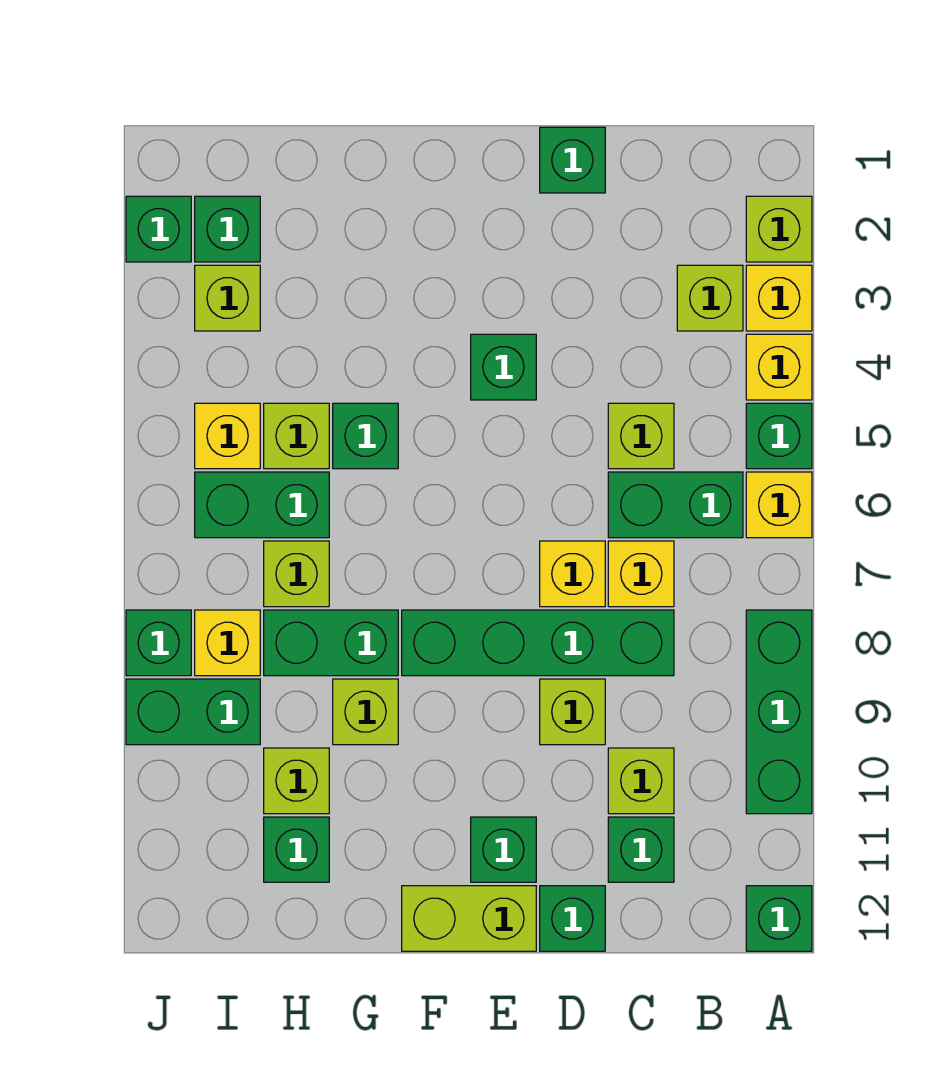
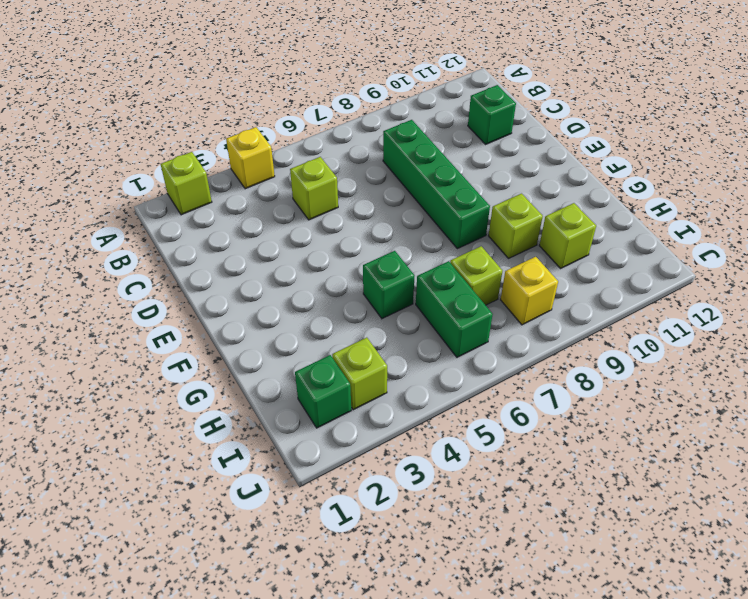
none -> yellow 1x1 brick [746,265,812,331]
none -> green 1x1 brick [746,403,812,469]
none -> yellow 1x1 brick [746,472,812,538]
none -> green 1x3 brick [746,610,812,814]

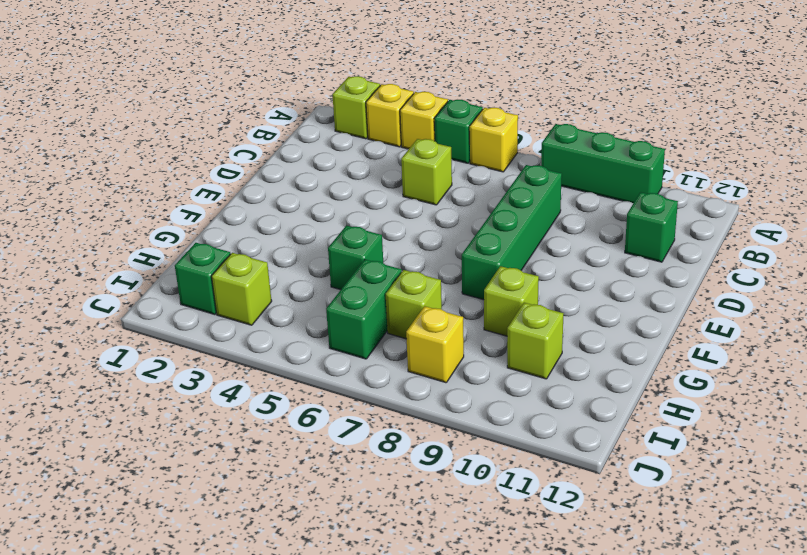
none -> green 1x1 brick [746,886,812,951]
none -> lime 1x1 brick [677,265,743,331]
none -> green 1x2 brick [608,472,743,538]
none -> yellow 1x1 brick [608,541,674,607]

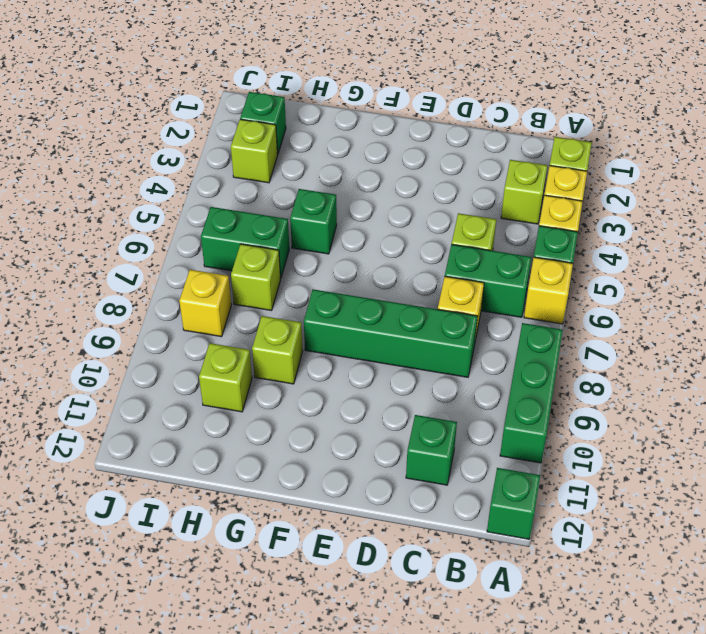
none -> lime 1x1 brick [608,748,674,814]
none -> green 1x1 brick [540,127,605,193]
none -> yellow 1x1 brick [540,541,605,607]
none -> lime 1x1 brick [540,679,605,745]

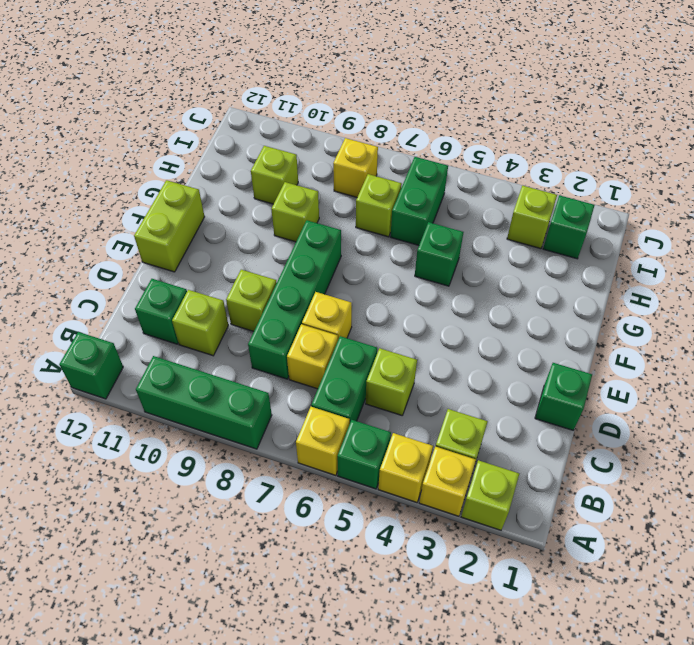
none -> green 1x1 brick [540,886,605,951]
none -> green 1x1 brick [471,334,536,400]
none -> green 1x1 brick [471,817,536,882]
none -> green 1x2 brick [264,610,398,676]

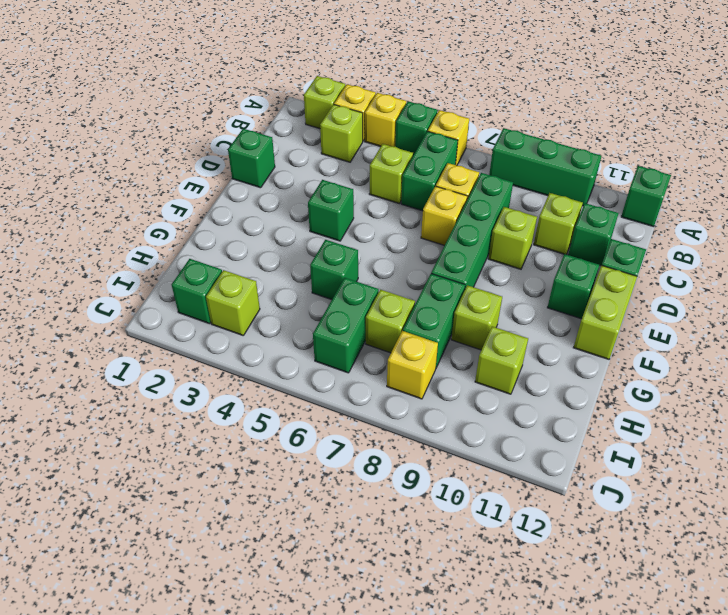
none -> lime 1x1 brick [264,403,329,469]
none -> green 1x1 brick [264,817,329,882]
none -> yellow 1x1 brick [195,403,260,469]
none -> green 1x2 brick [126,679,260,745]

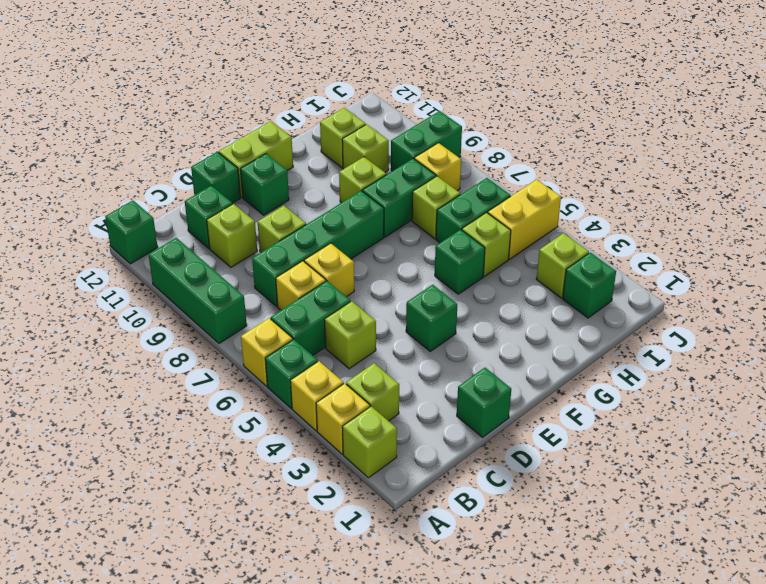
lime 1x1 brick [320,108,366,168] -> green 1x1 brick [264,817,329,882]
yellow 1x2 brick [488,180,561,259] -> yellow 1x1 brick [195,403,260,469]
none -> green 1x1 brick [126,196,191,262]
none -> green 1x1 brick [126,610,191,676]

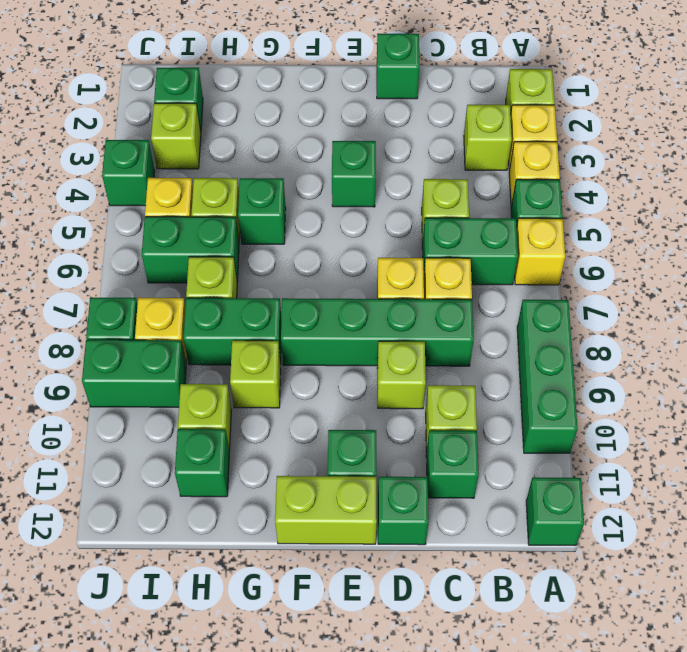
green 1x1 brick [102,140,155,206] -> green 1x1 brick moved to [126,196,191,262]

